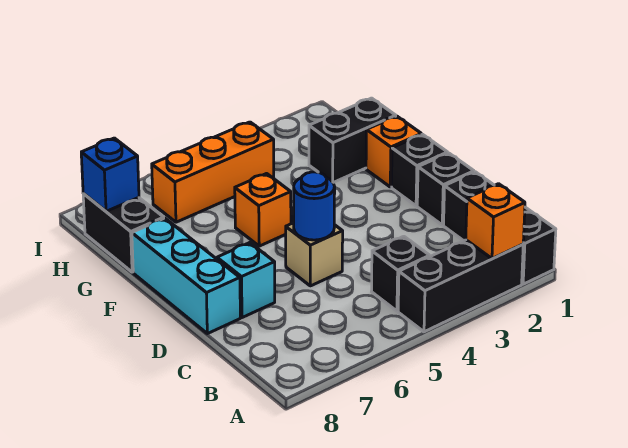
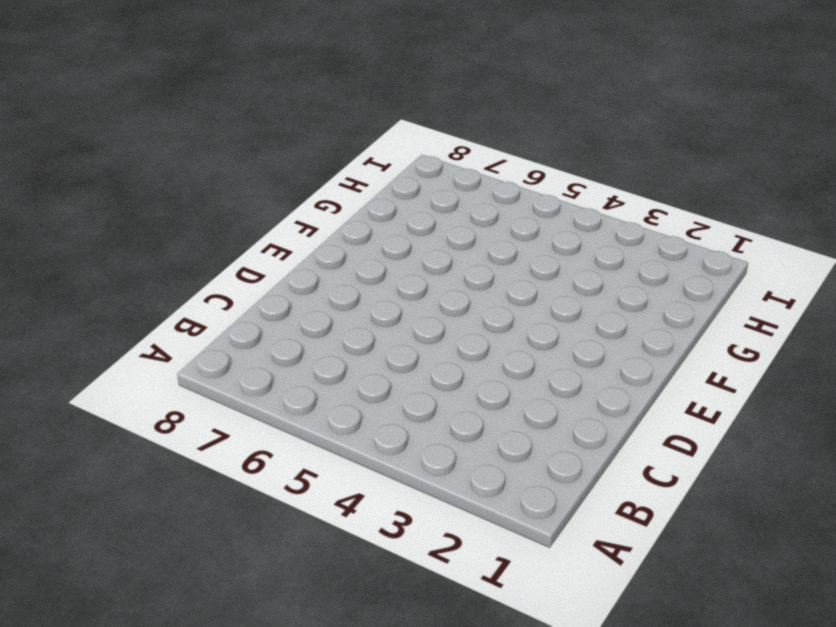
none -> black 1x3 brick [444,172,556,284]
none -> black 1x3 brick [398,240,523,332]
none -> black 1x1 brick [372,236,430,311]

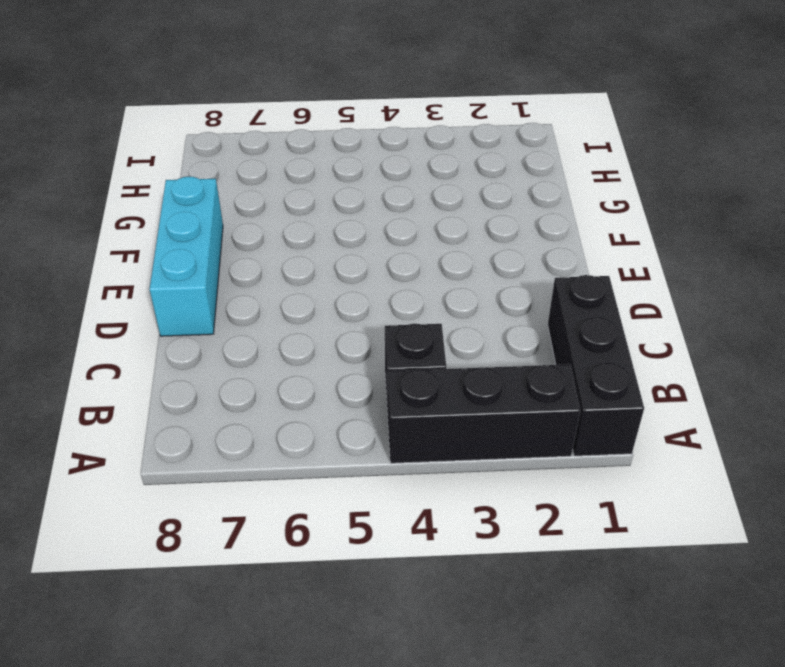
none -> black 1x1 brick [417,153,474,225]
none -> tan 1x1 brick [286,223,343,286]
none -> cyan 1x1 brick [217,243,275,318]

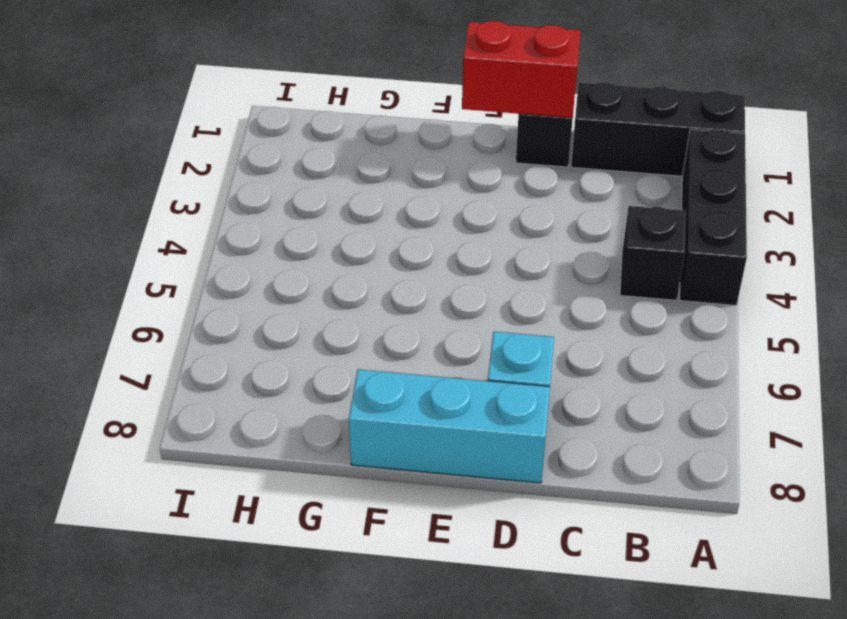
red 1x2 brick [462,21,580,118] -> none
none -> tan 1x1 brick [286,223,343,286]
none -> black 1x1 brick [392,134,448,206]
none -> orange 1x1 brick [366,116,421,187]

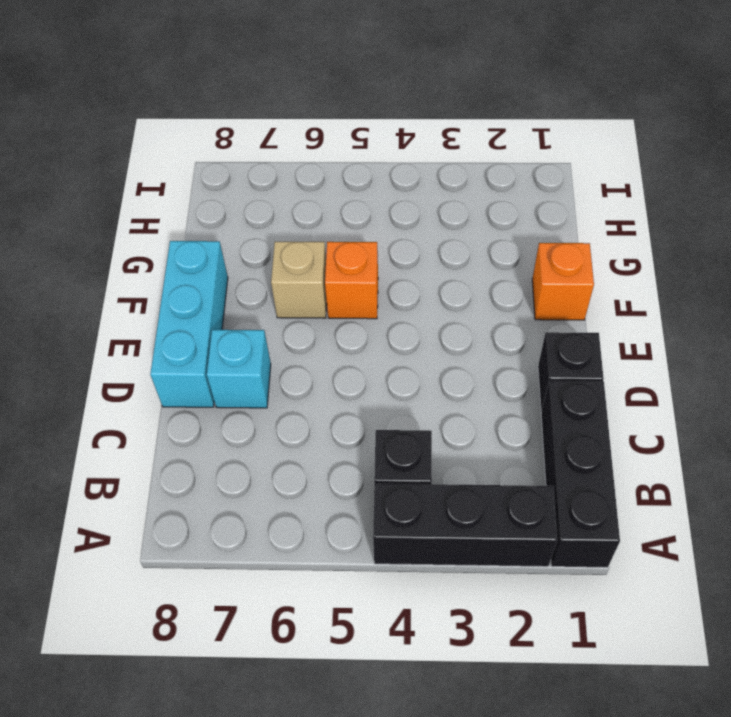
tan 1x1 brick [271,242,327,318] -> tan 1x1 brick moved to [286,223,343,286]
none -> black 1x1 brick [392,134,448,206]
none -> black 1x2 brick [309,98,396,183]
none -> black 1x2 brick [83,194,164,272]

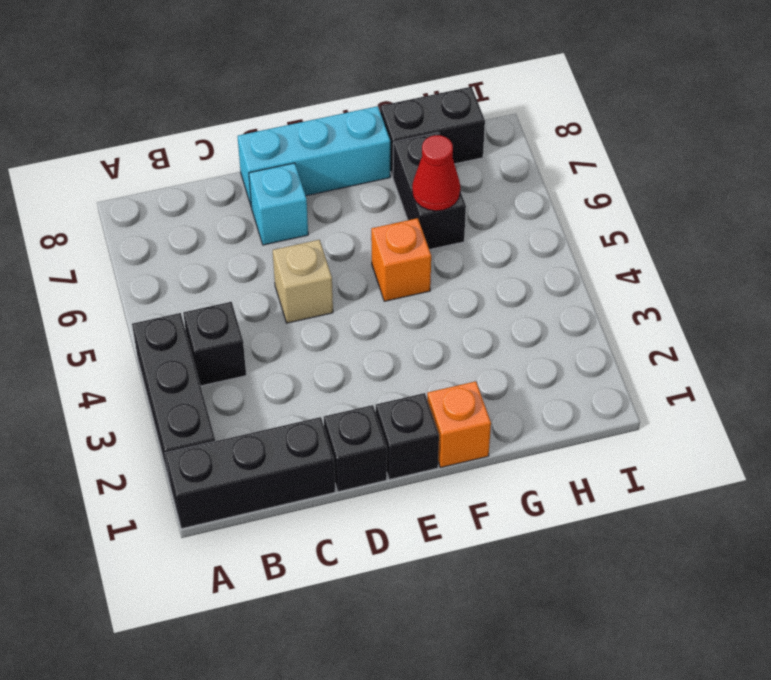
black 1x2 brick [393,133,466,250] -> black 1x2 brick moved to [309,98,396,183]
red 1x1 cone [412,135,460,211] -> none
none -> orange 1x3 brick [152,122,274,222]
none -> orange 1x1 brick [466,184,525,259]
none -> blue 1x1 round brick [294,172,335,240]

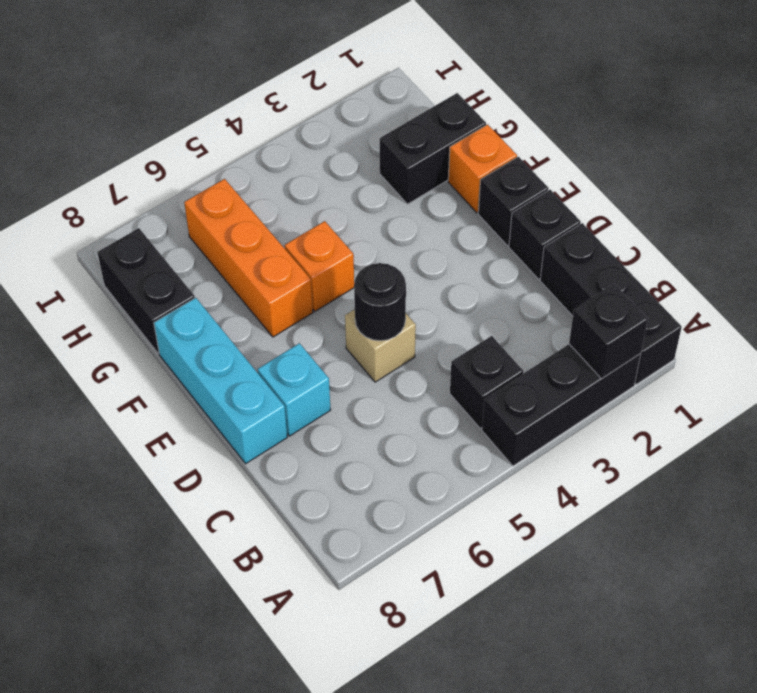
black 1x1 brick [569,284,648,379] -> orange 1x1 brick [466,184,525,259]
black 1x1 round brick [354,263,406,341] -> blue 1x1 round brick [294,172,335,240]
orange 1x3 brick [184,179,313,337] -> orange 1x3 brick turned to [152,122,274,222]
none -> blue 1x1 brick [81,138,139,211]

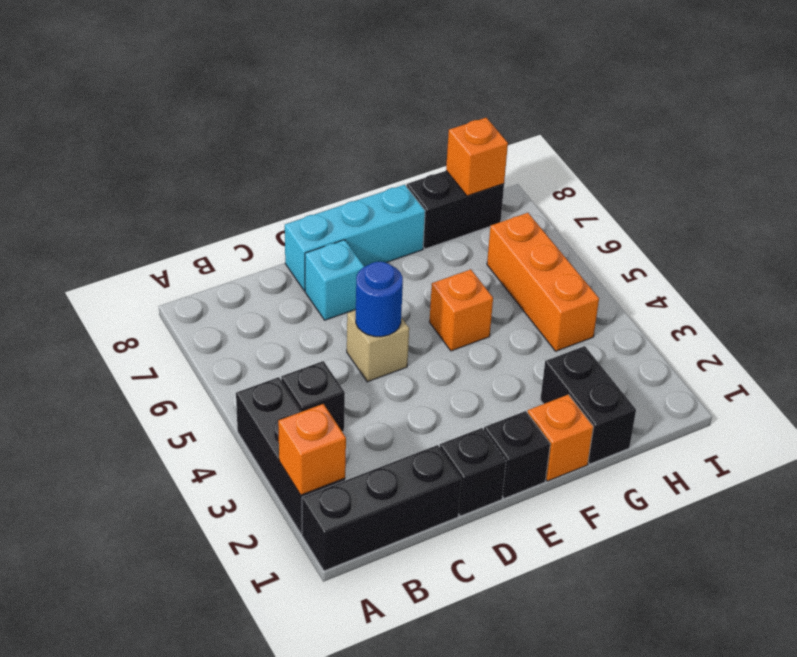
orange 1x1 brick [446,118,508,196] -> blue 1x1 brick [81,138,139,211]

